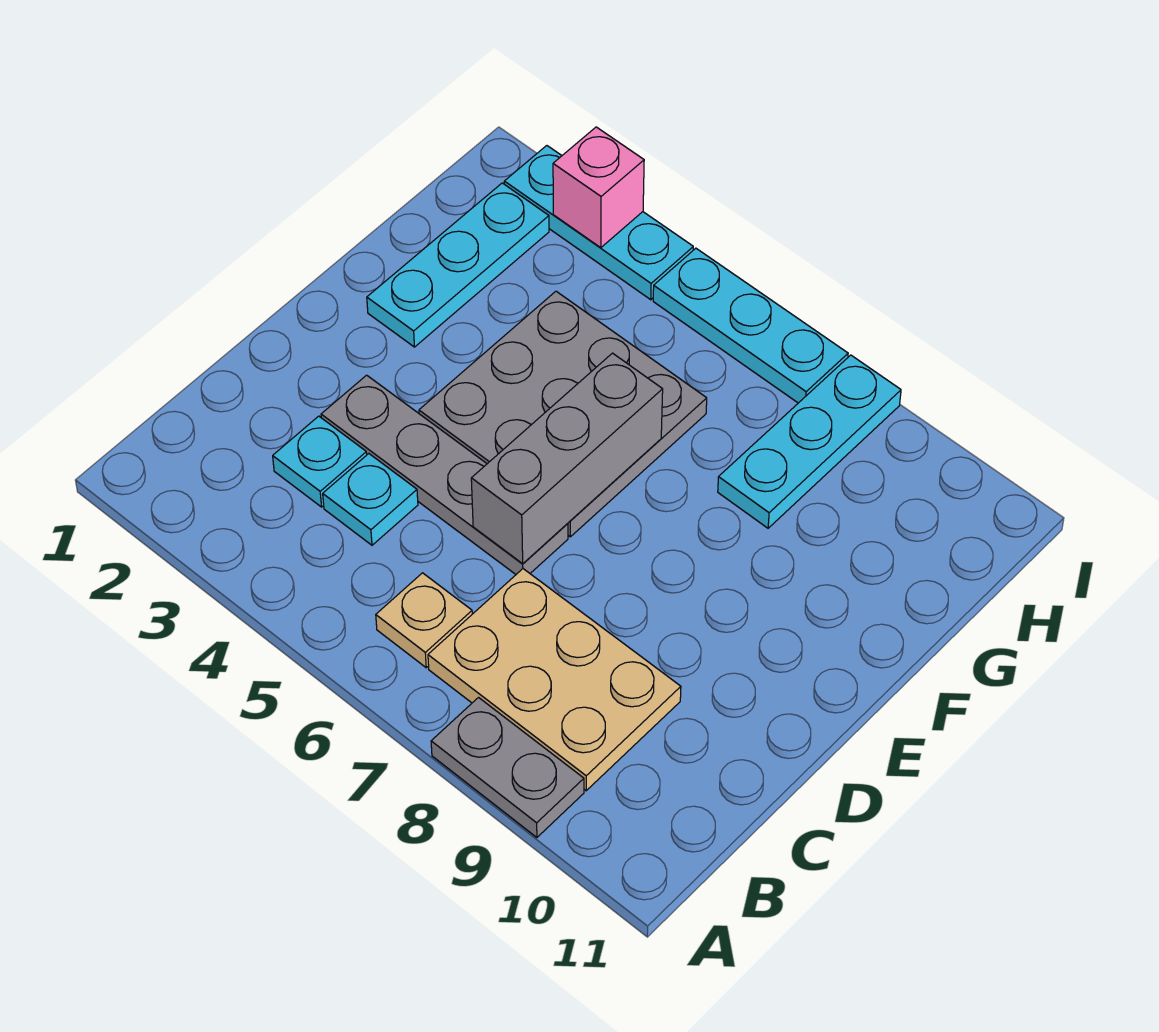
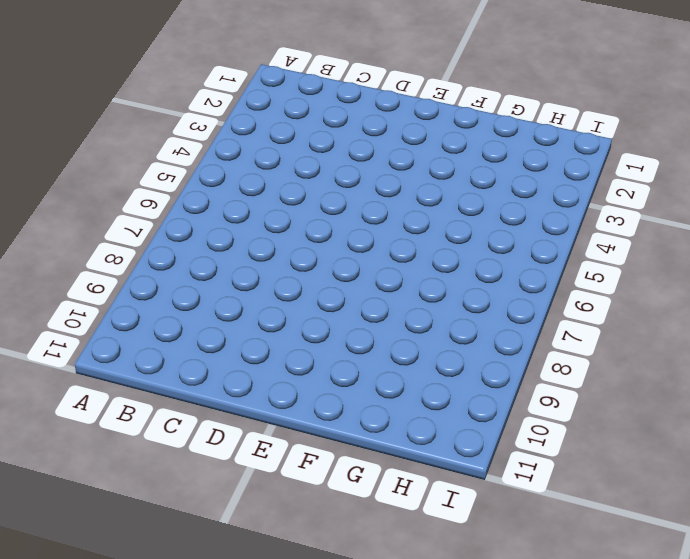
none -> grey 1x2 plate [431,698,584,837]
none -> tan 1x1 plate [376,573,472,668]
none -> tan 2x3 plate [428,569,681,791]

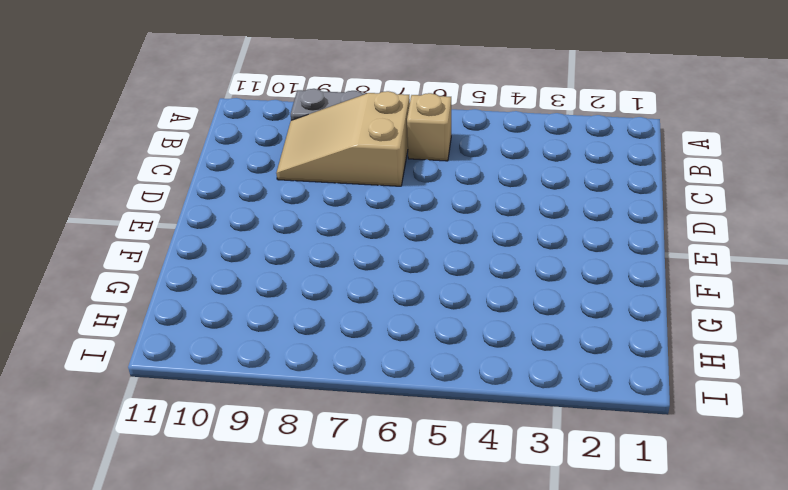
tan 1x1 brick [407,93,451,161] -> tan 1x1 plate [376,573,472,668]
tan 2x3 slope [276,91,410,186] -> tan 2x3 plate [428,569,681,791]
none -> cyan 1x1 plate [273,416,367,507]
none -> cyan 1x1 plate [323,454,418,545]
none -> grey 1x4 plate [321,375,568,574]

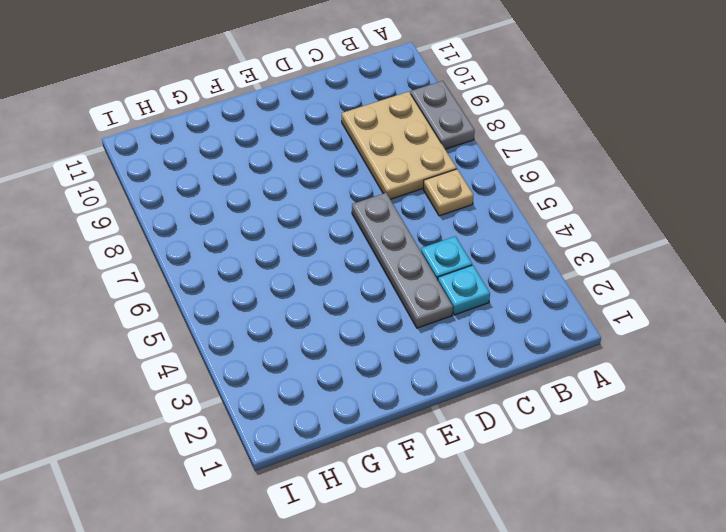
none -> grey 3x3 plate [419,291,707,537]
none -> cyan 1x3 plate [367,183,549,347]
none -> cyan 1x3 plate [718,355,901,528]

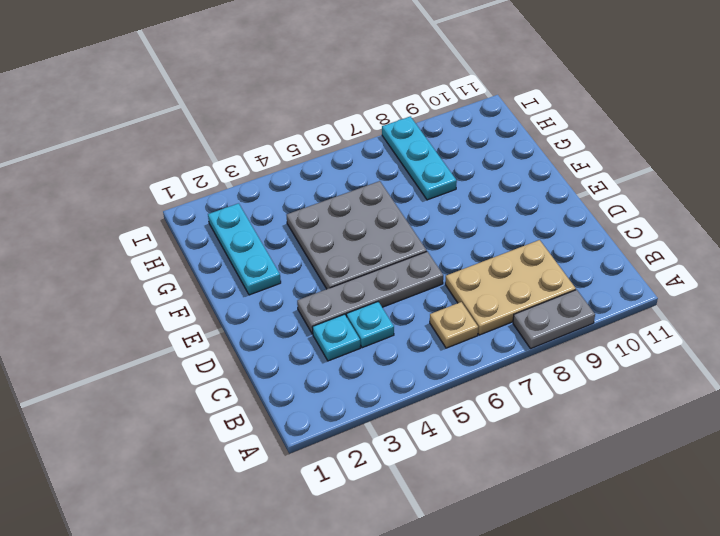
none -> cyan 1x3 plate [504,146,693,300]
none -> cyan 1x3 plate [653,248,848,403]
none -> grey 1x3 brick [471,353,663,564]

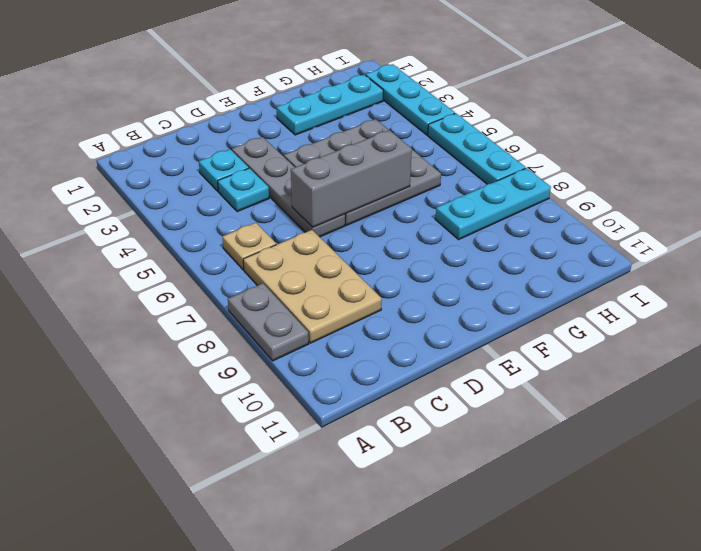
none -> pink 1x1 brick [553,127,644,248]

